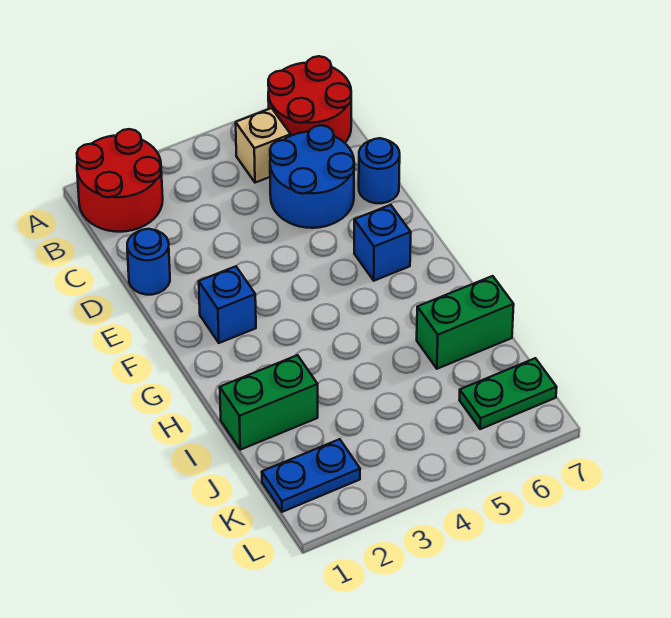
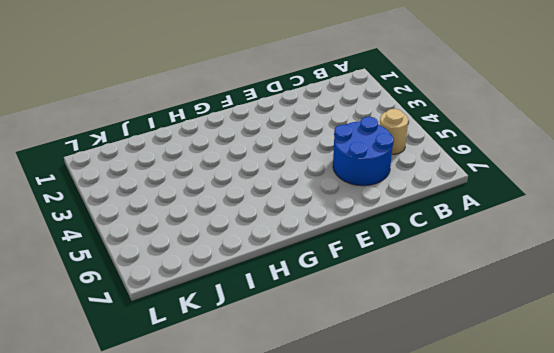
tan 1x1 round brick [380,109,408,154] -> tan 1x1 brick [236,108,291,183]
none -> red 2x2 round brick [77,129,163,232]
none -> red 2x2 round brick [268,56,351,143]
none -> blue 1x1 round brick [127,229,170,295]

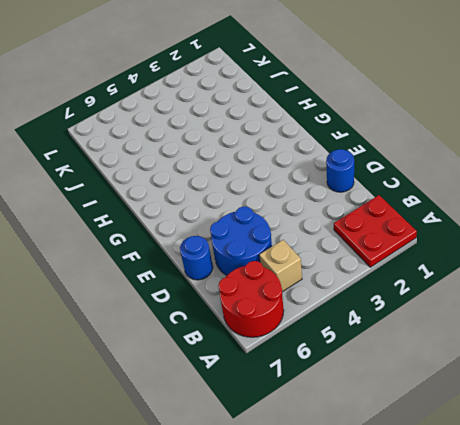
red 2x2 plate [334,195,417,267] -> red 2x2 round brick [77,129,163,232]
none -> blue 1x1 brick [199,266,256,343]
none -> blue 1x1 brick [354,205,411,281]
none -> green 1x2 brick [220,355,318,450]

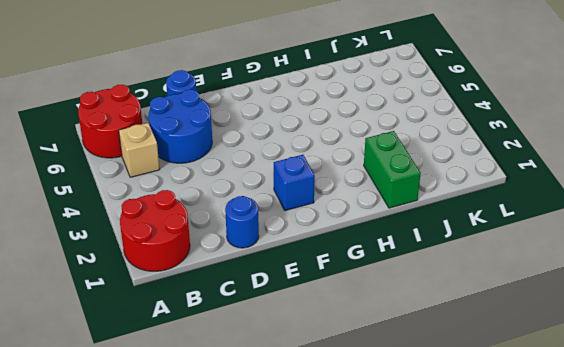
none -> blue 1x1 brick [354,205,411,281]
none -> green 1x2 brick [417,276,514,369]
none -> blue 1x2 plate [262,439,360,512]

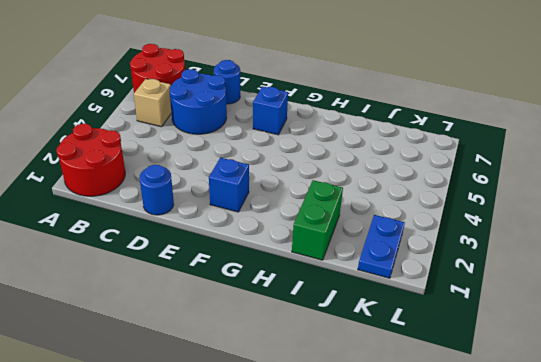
none -> green 1x2 brick [417,276,514,369]
none -> green 1x2 plate [459,358,557,429]

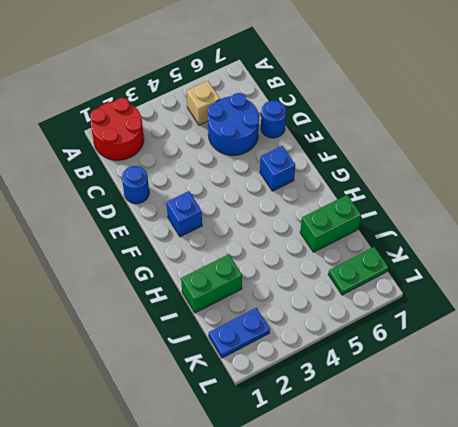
none -> red 2x2 round brick [268,56,351,143]

